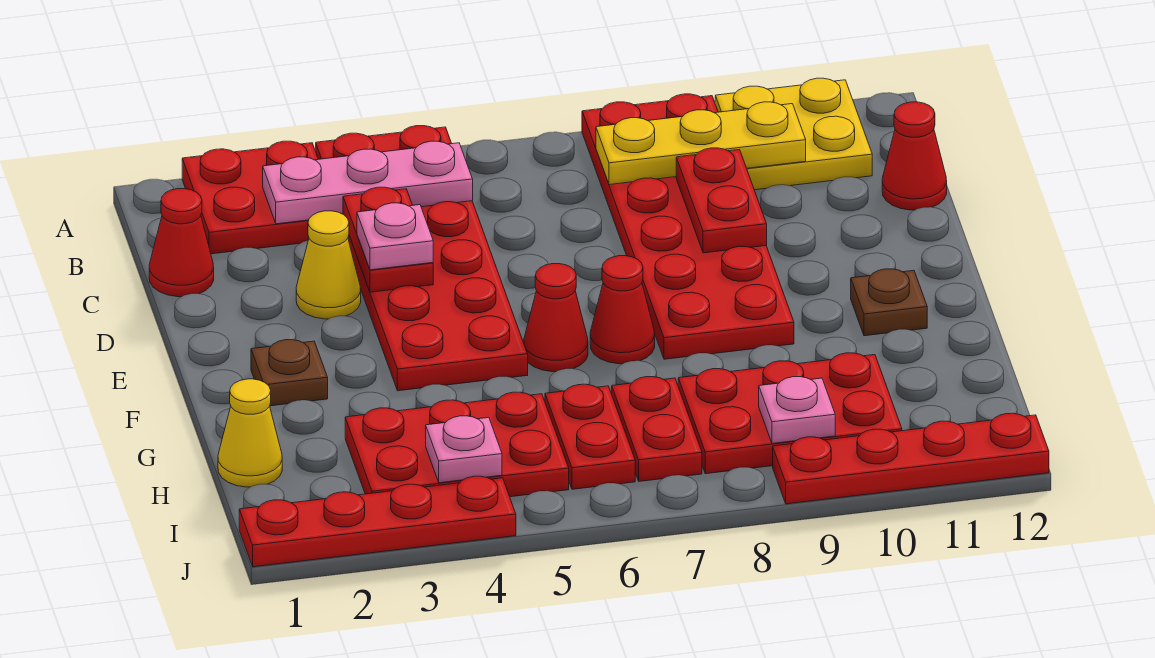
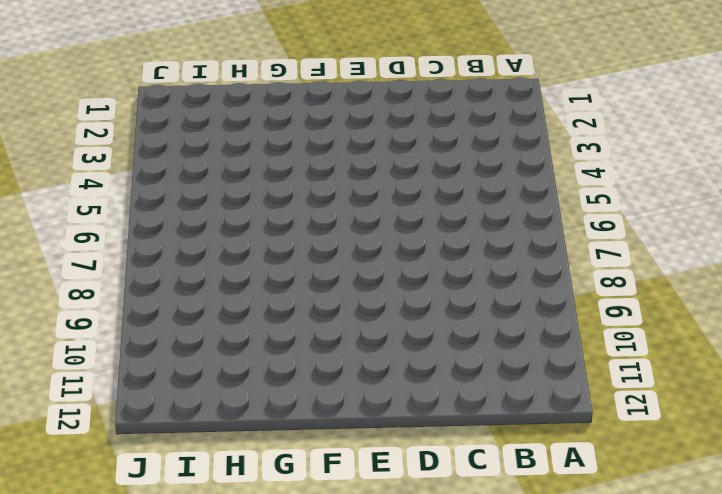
none -> red 2x2 plate [182,141,318,254]
none -> red 2x6 plate [316,126,528,391]
none -> red 2x6 plate [582,94,794,359]

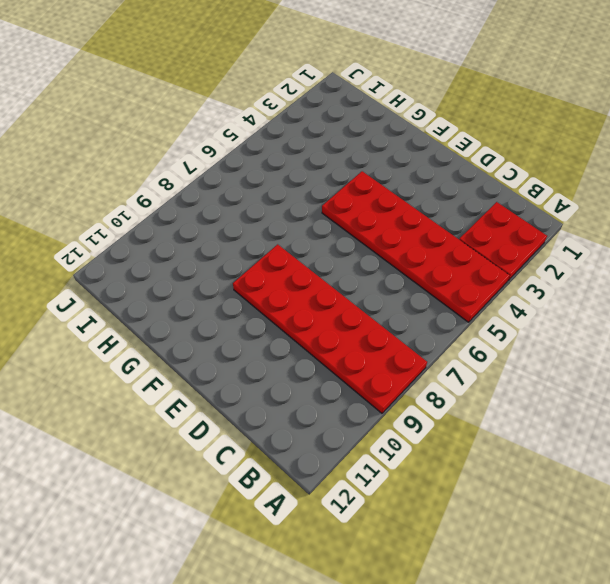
none -> yellow 2x2 plate [715,78,872,190]
none -> red 1x1 cone [149,189,214,297]
none -> red 1x1 cone [882,102,947,210]

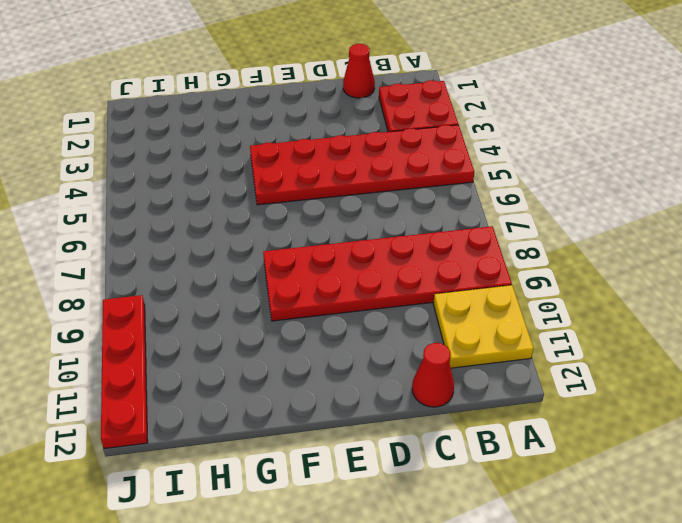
none -> yellow 1x1 cone [296,211,361,319]
none -> brown 1x1 plate [251,340,328,406]
none -> red 1x1 cone [524,264,588,372]

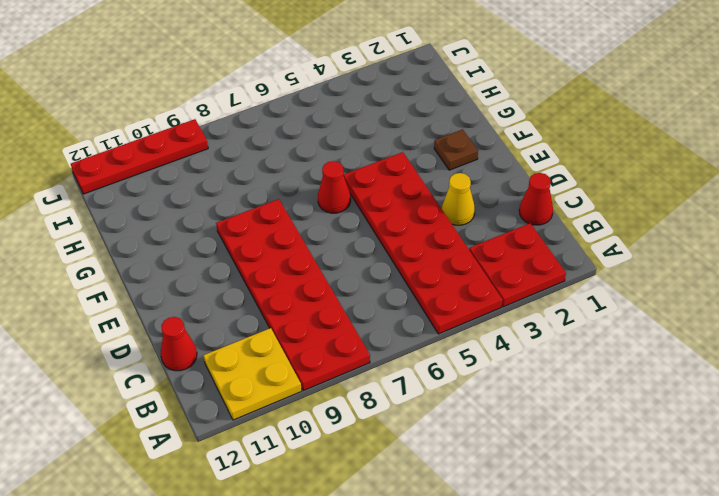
none -> red 1x1 cone [590,256,655,364]
none -> brown 1x1 plate [851,269,927,336]
none -> yellow 1x1 cone [218,379,282,487]

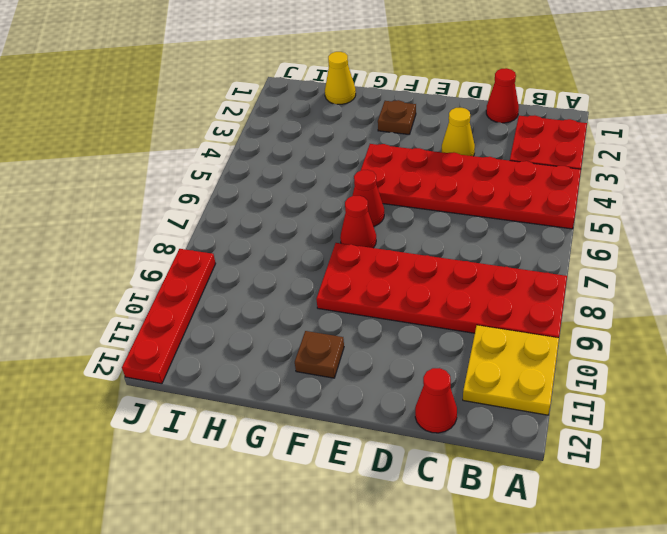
none -> red 2x3 plate [345,392,569,497]
none -> red 1x2 plate [545,384,635,489]
none -> red 1x2 plate [612,377,702,481]

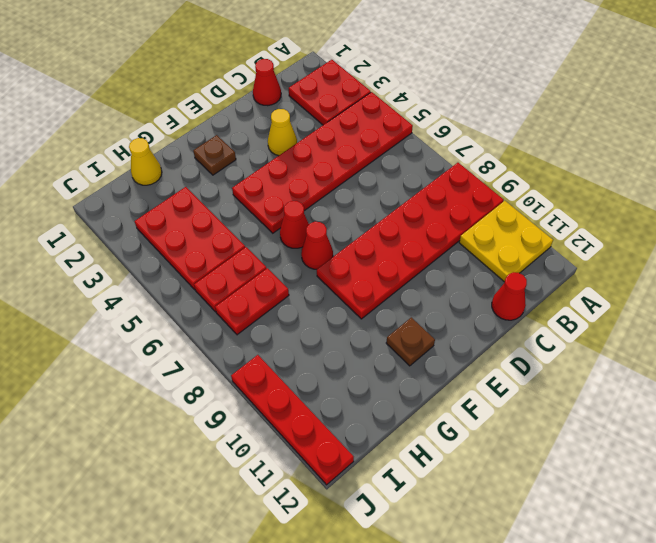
none -> red 2x3 plate [678,353,902,474]
none -> red 1x4 plate [239,476,516,567]
none -> pink 1x3 plate [263,141,473,224]

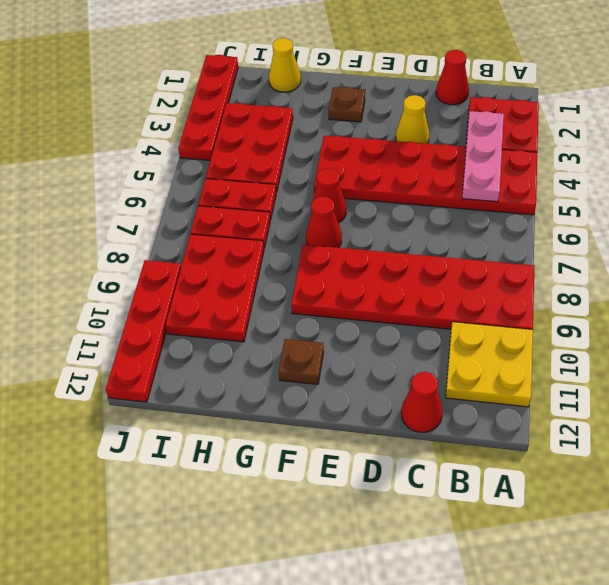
none -> yellow 1x3 plate [596,102,806,185]
none -> red 1x2 plate [343,187,433,292]
none -> red 1x2 plate [676,148,767,253]

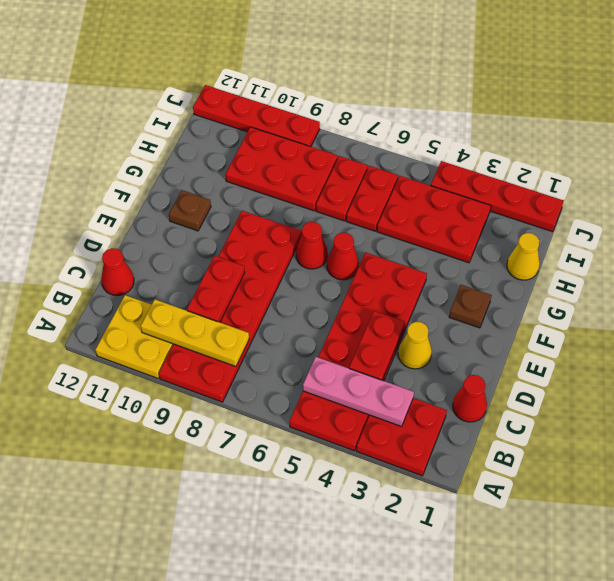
none -> pink 1x1 plate [426,416,502,483]
none -> pink 1x1 plate [759,377,835,443]
none -> pink 1x1 plate [357,203,433,270]

